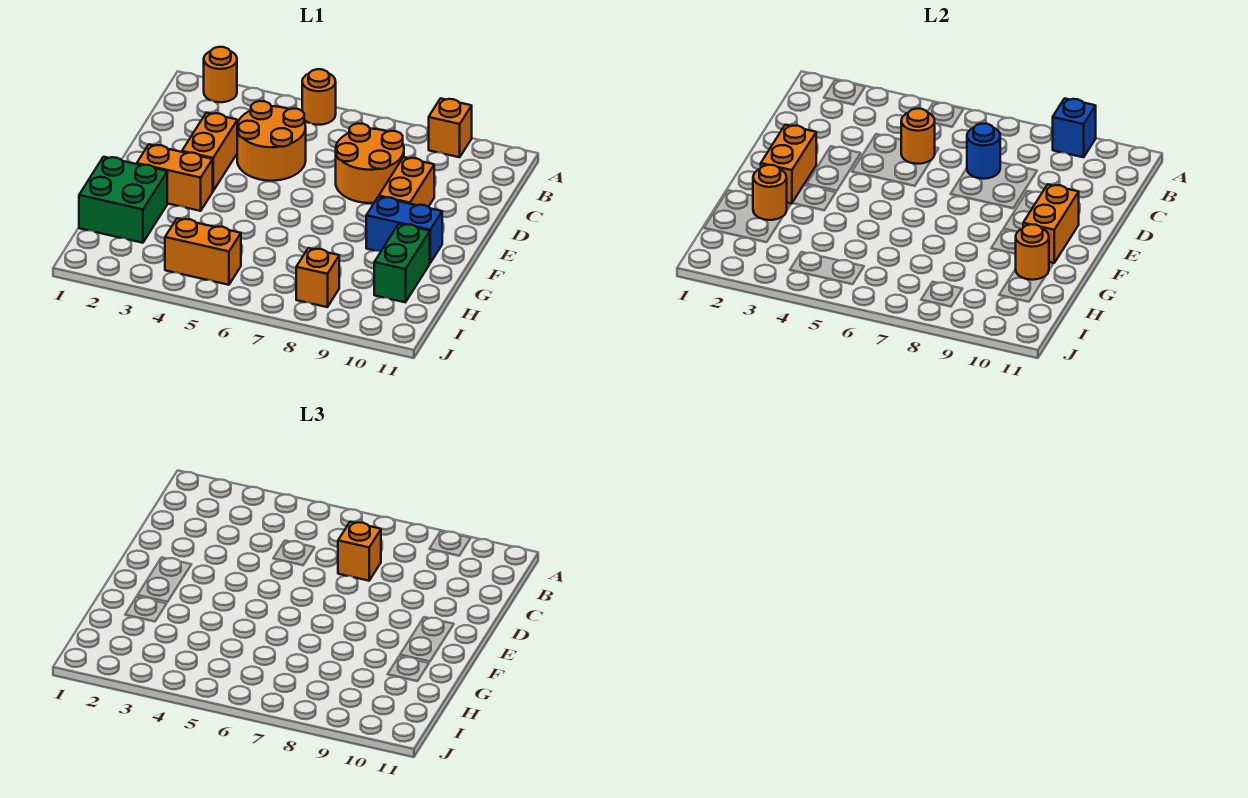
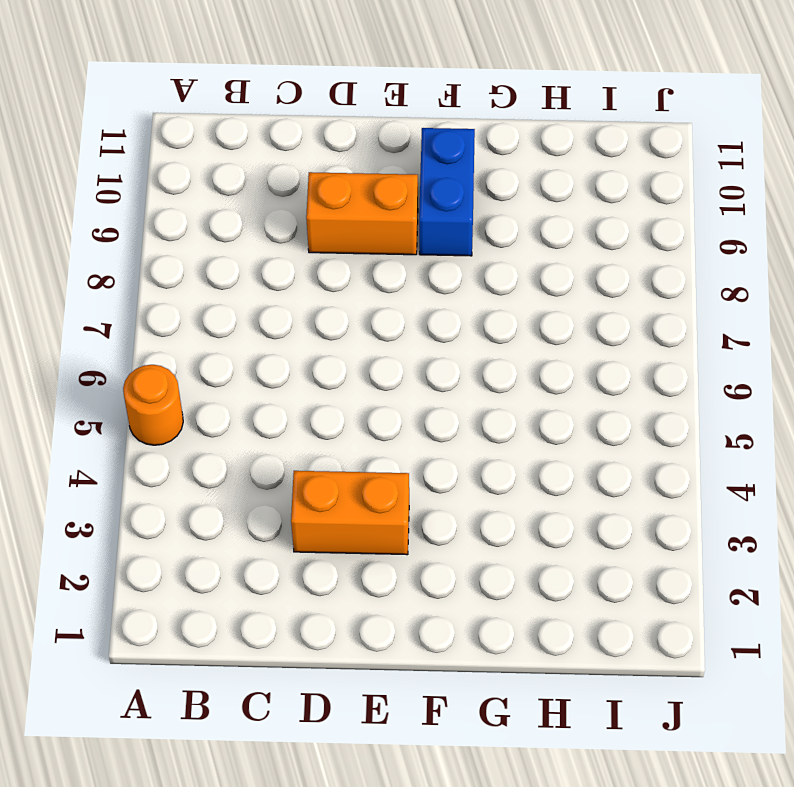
none -> orange 1x1 round brick [204,47,237,102]
none -> orange 1x1 brick [429,98,472,157]
none -> orange 2x2 round brick [237,101,306,181]

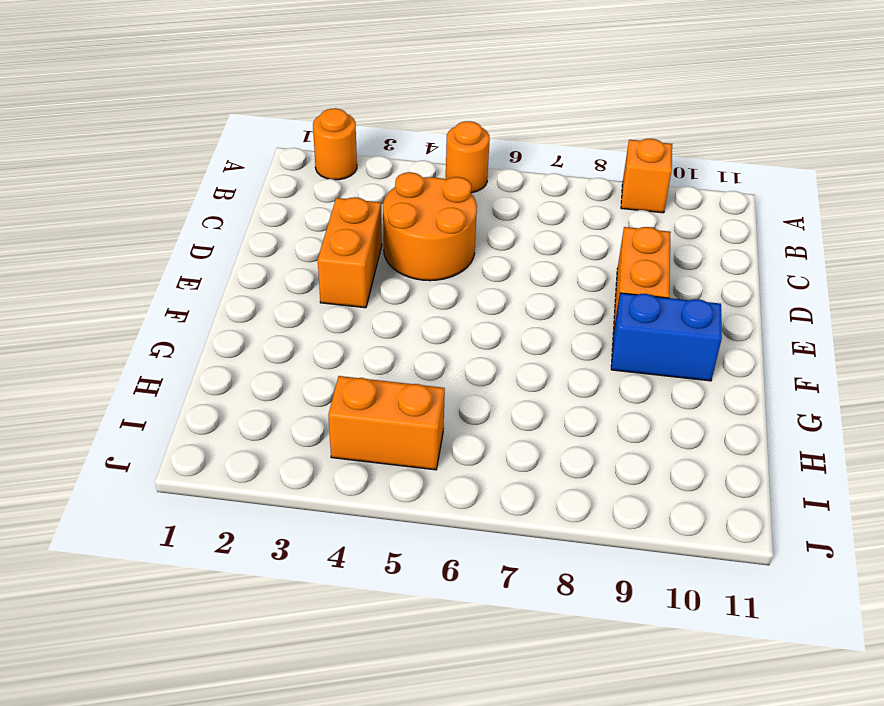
none -> orange 2x2 round brick [336,123,404,203]
none -> orange 1x2 brick [137,145,213,211]
none -> green 2x2 brick [79,157,167,243]

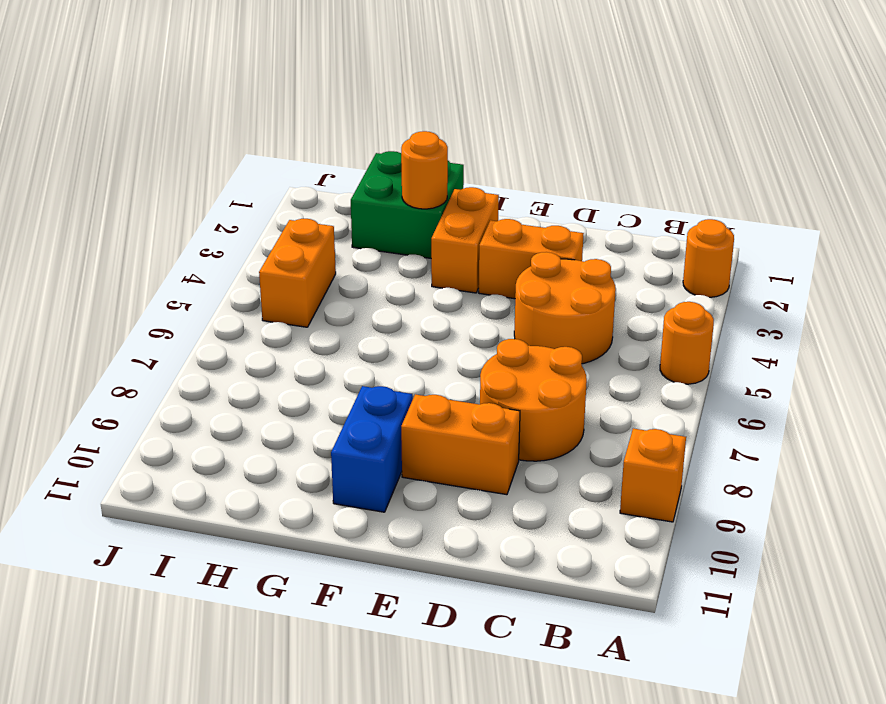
none -> green 1x2 brick [374,224,430,302]
none -> orange 1x1 brick [296,248,339,307]
none -> blue 1x1 brick [1053,98,1096,157]

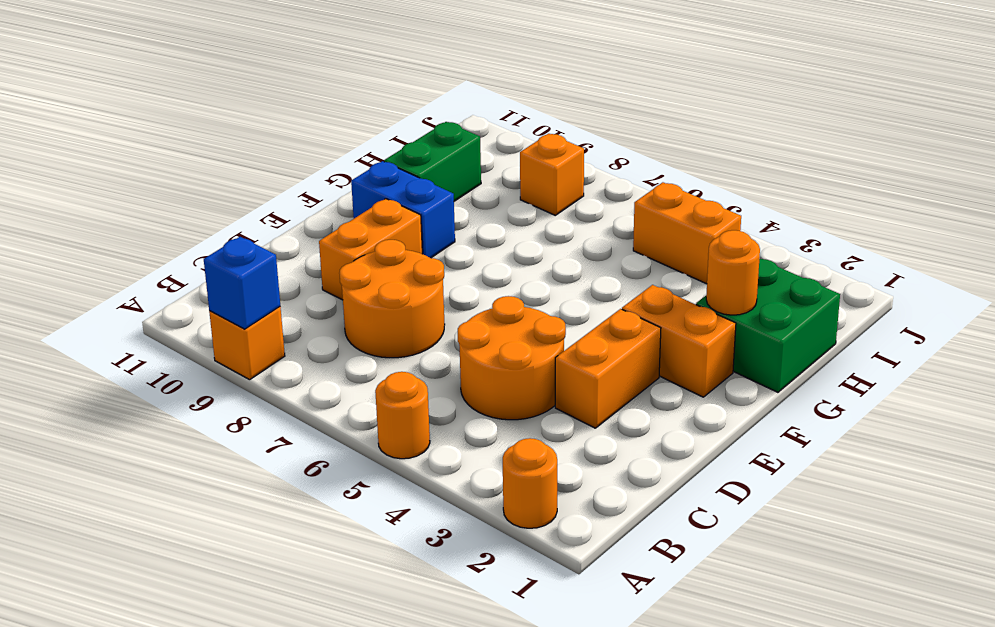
none -> orange 1x1 round brick [901,109,935,164]
none -> blue 1x1 round brick [967,123,1000,179]
none -> orange 1x2 brick [761,125,816,203]

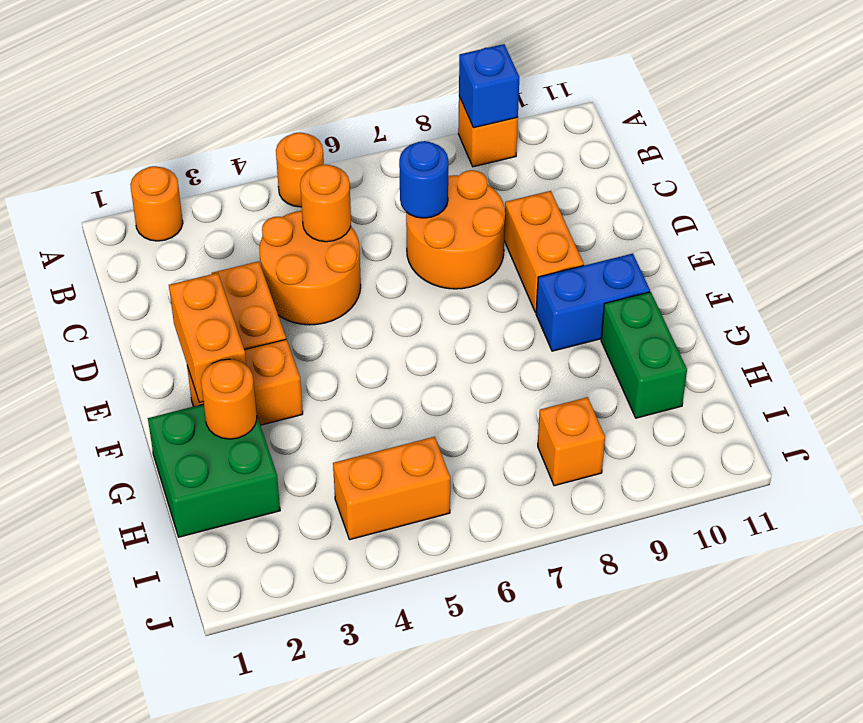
none -> orange 1x2 brick [1023,184,1079,263]
none -> orange 1x1 round brick [1016,224,1049,280]
none -> orange 1x1 brick [338,522,381,581]

